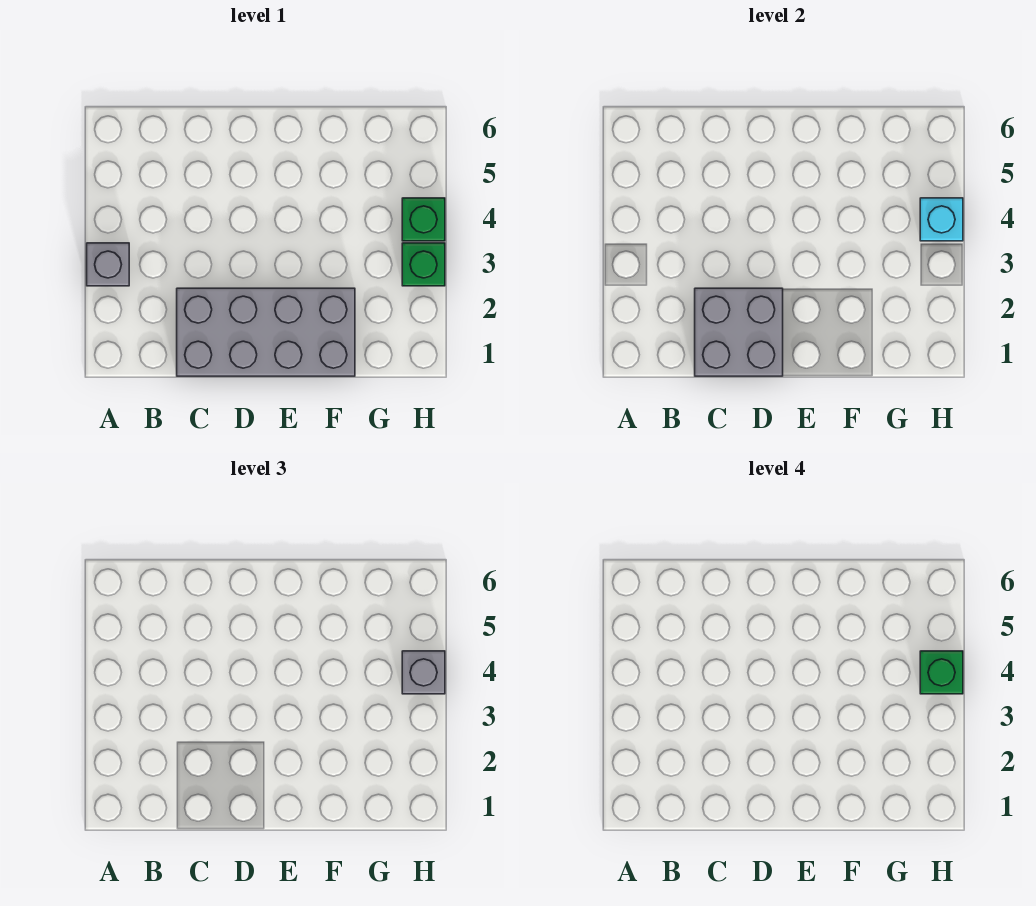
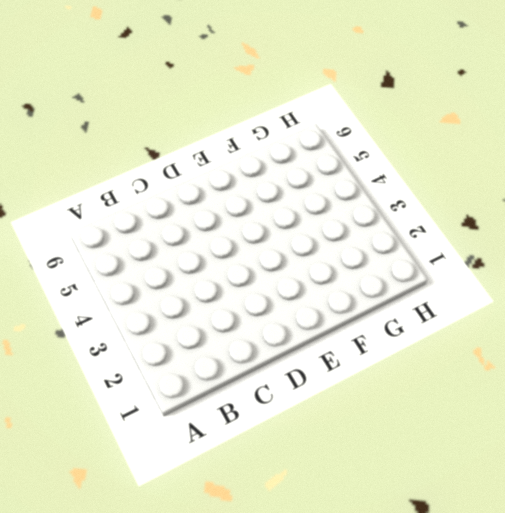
none -> grey 1x1 brick [87,243,129,286]
none -> grey 2x4 brick [177,288,355,376]

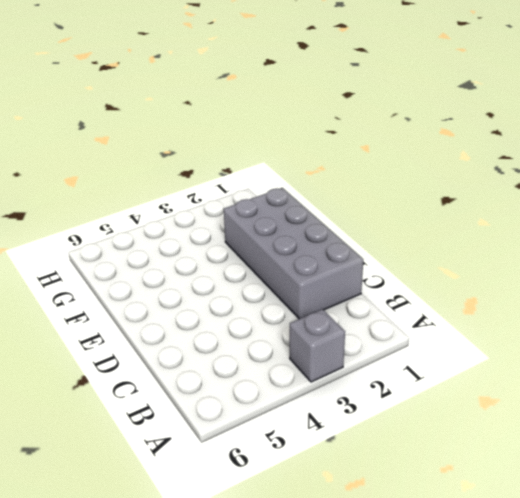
none -> green 1x1 brick [402,243,445,286]
none -> green 1x1 brick [402,198,445,241]

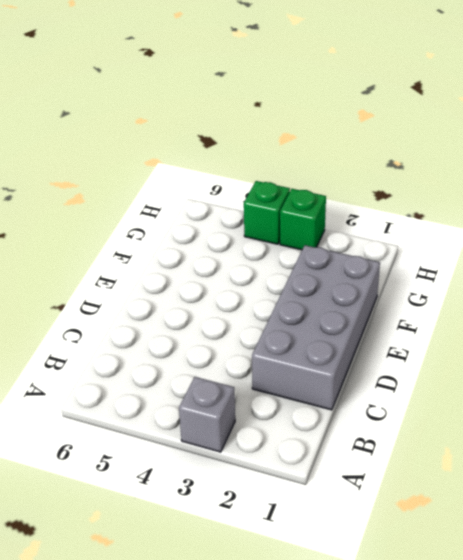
none -> grey 2x2 brick [695,288,783,376]
none -> cyan 1x1 brick [920,198,963,241]

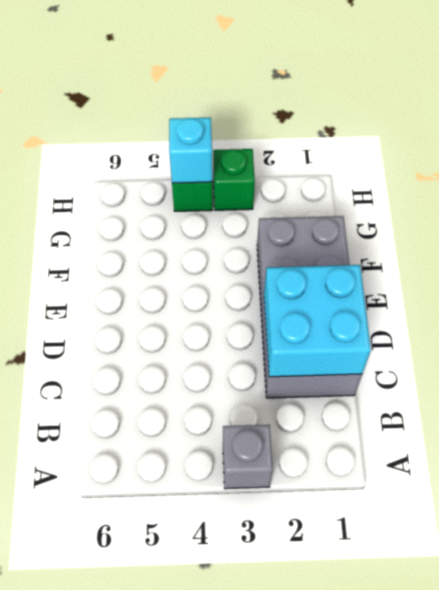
cyan 2x2 brick [264,265,371,377] -> grey 2x2 brick [695,288,783,376]
none -> grey 1x1 brick [402,651,445,694]
none -> green 1x1 brick [920,651,963,694]

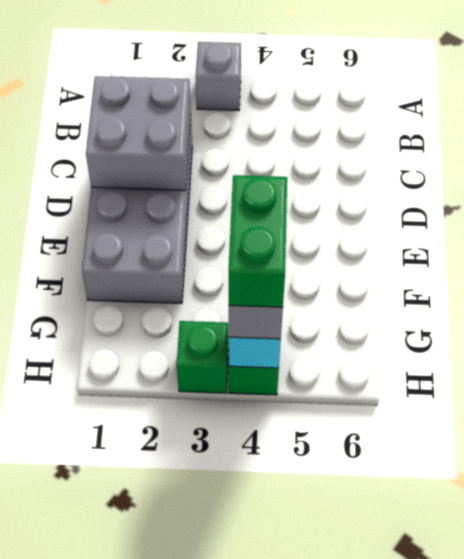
green 1x2 brick [229,175,287,307] -> green 1x1 brick [920,651,963,694]

